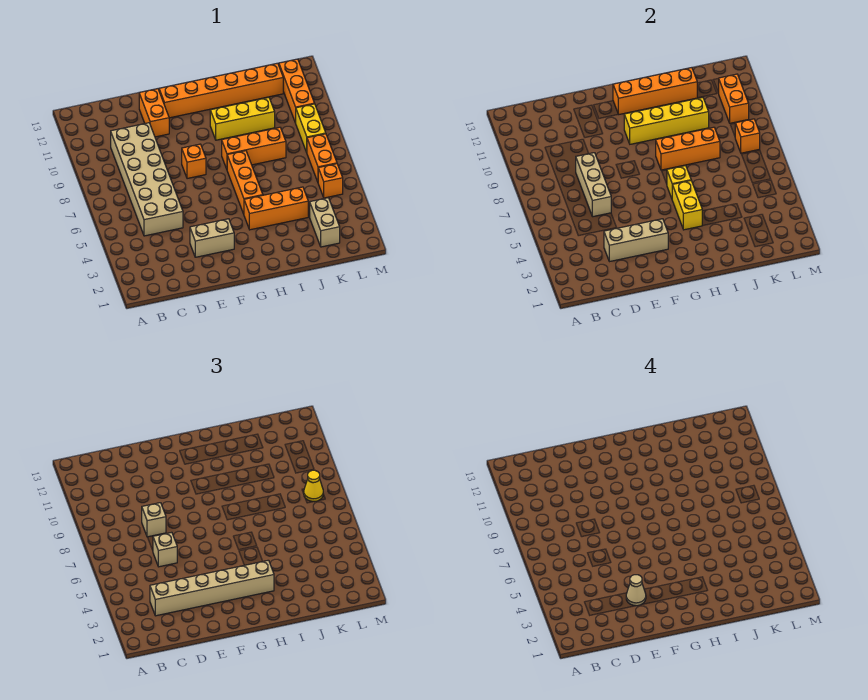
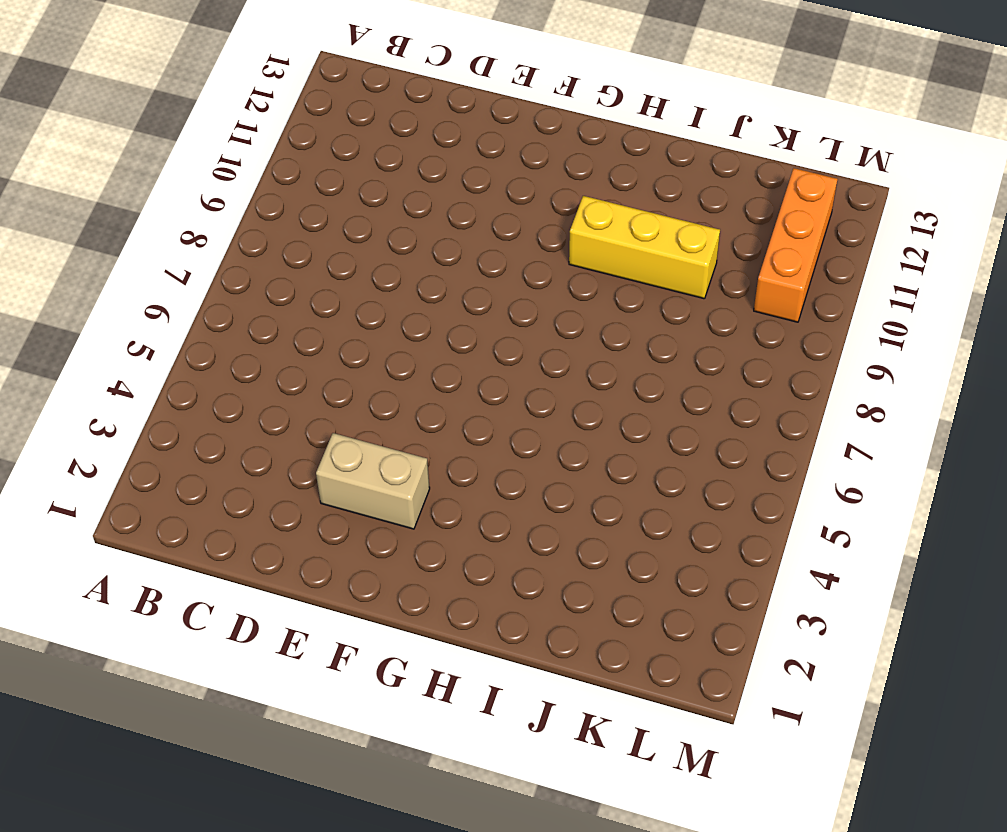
none -> tan 2x6 brick [111,123,183,236]
none -> orange 1x2 brick [139,89,169,137]
none -> orange 1x1 brick [182,144,206,179]

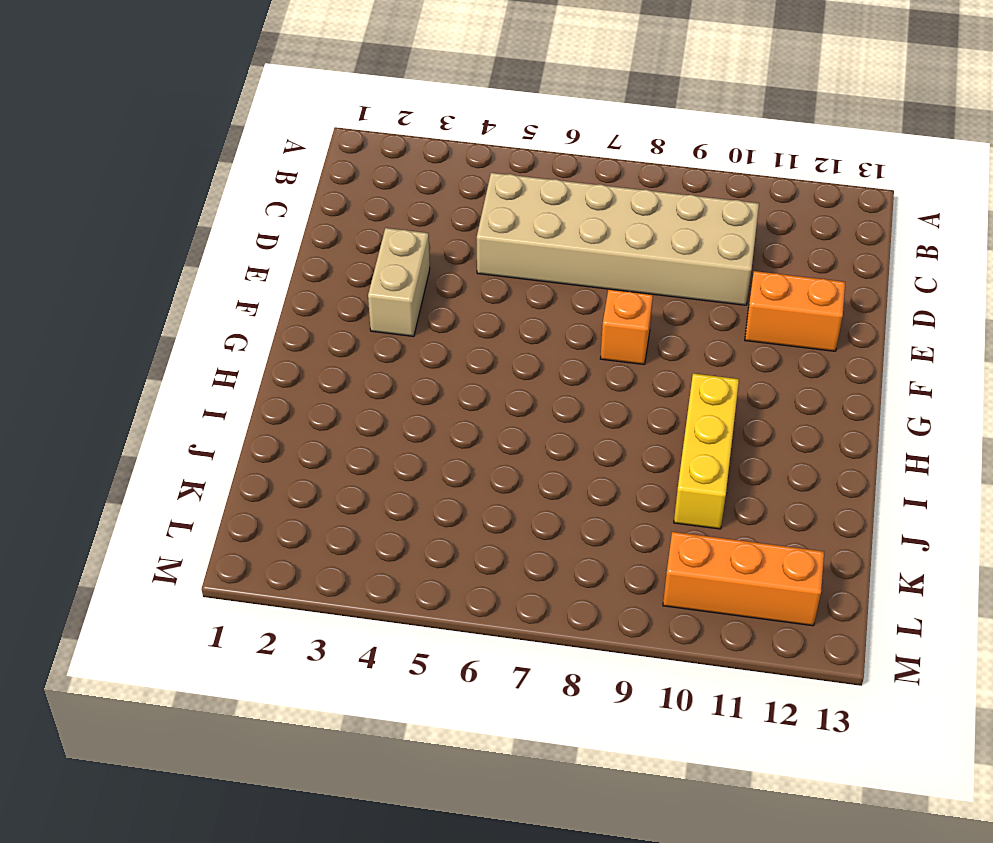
none -> orange 1x6 brick [159,63,283,118]
none -> orange 1x3 brick [244,187,308,230]
none -> orange 1x3 brick [227,151,263,214]

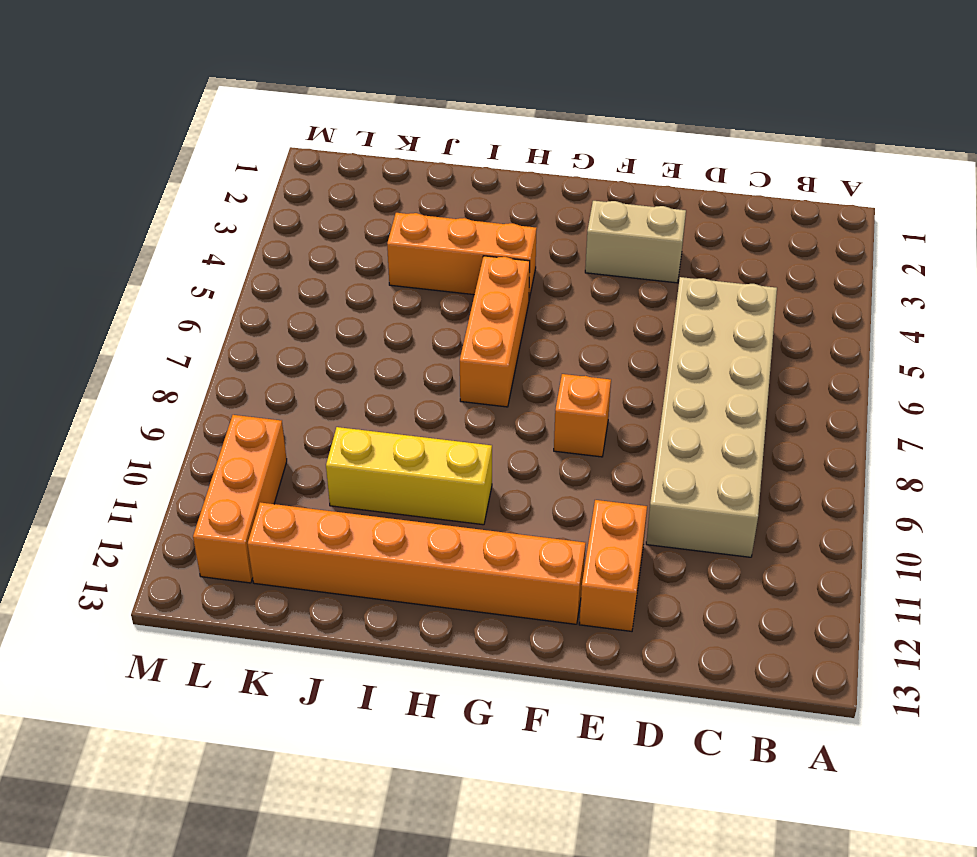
none -> orange 1x3 brick [222,127,286,169]
none -> tan 1x2 brick [310,198,340,247]
none -> orange 1x1 brick [318,164,343,198]

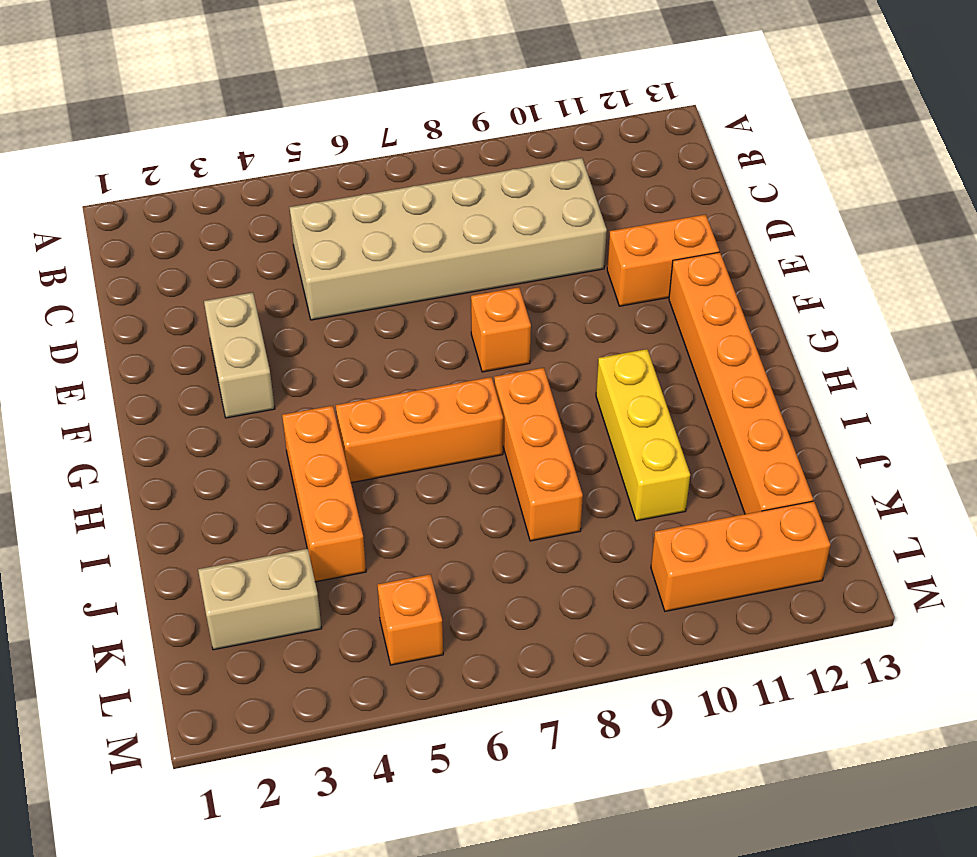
none -> orange 1x2 brick [307,134,337,182]
none -> yellow 1x2 brick [296,104,326,152]
none -> tan 1x3 brick [604,219,668,262]

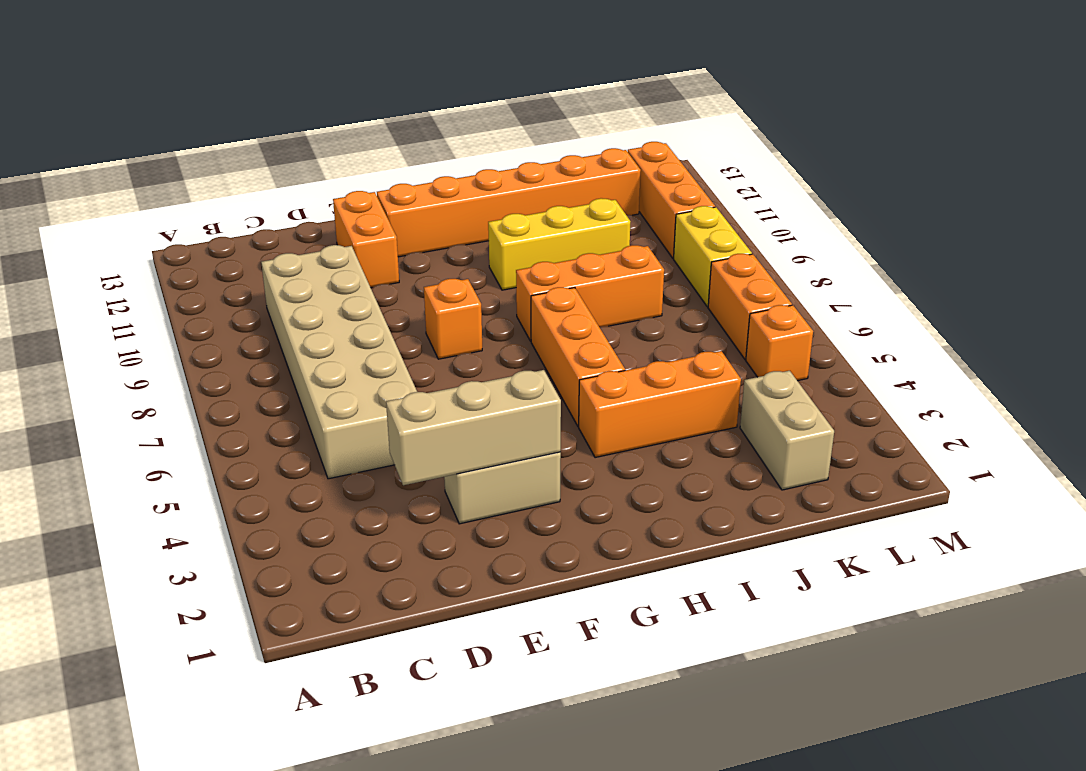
none -> tan 1x3 brick [576,153,611,217]
none -> yellow 1x4 brick [624,98,709,144]
none -> orange 1x4 brick [613,68,697,115]

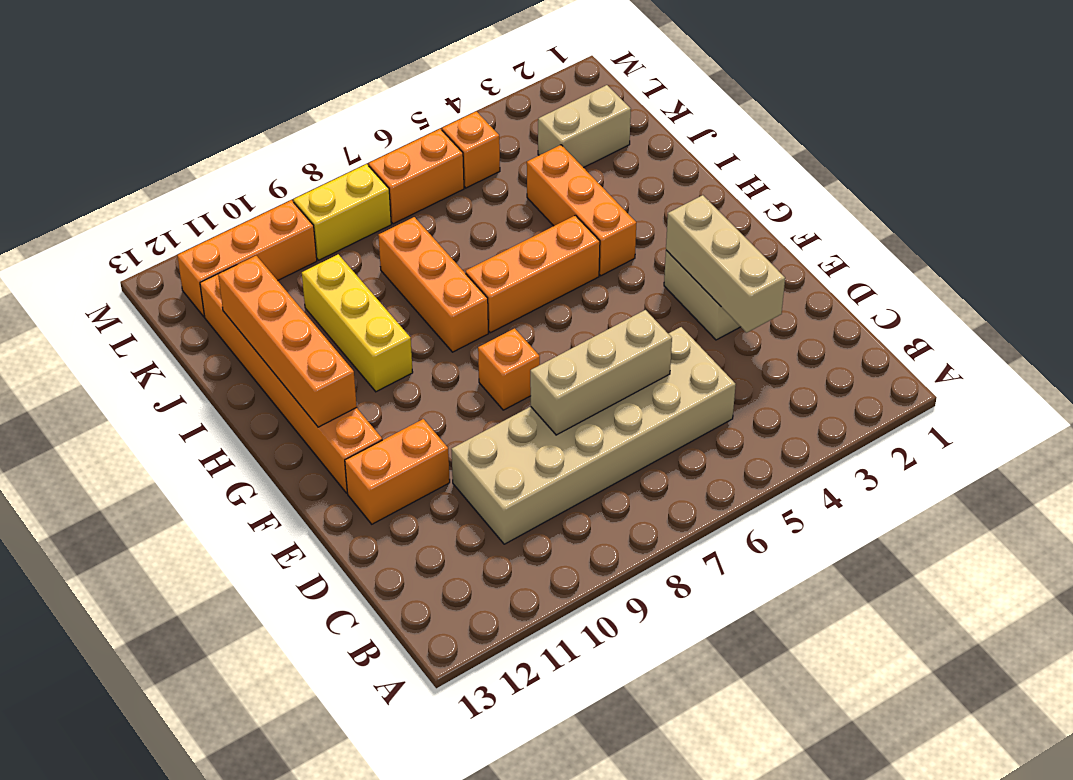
none -> yellow 1x4 brick [624,98,709,144]
none -> yellow 1x2 brick [672,180,702,230]
none -> yellow 1x1 brick [667,166,691,198]

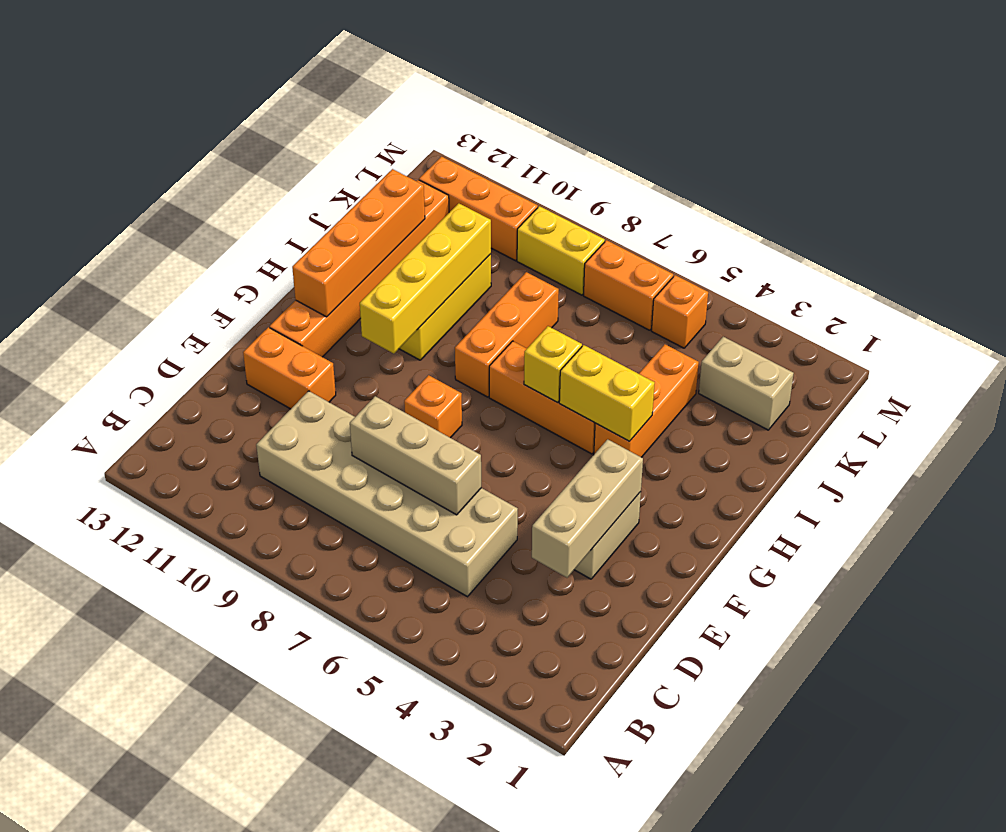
none -> orange 1x3 brick [656,127,720,170]
none -> orange 1x1 brick [735,119,760,153]
none -> orange 1x2 brick [719,74,749,123]

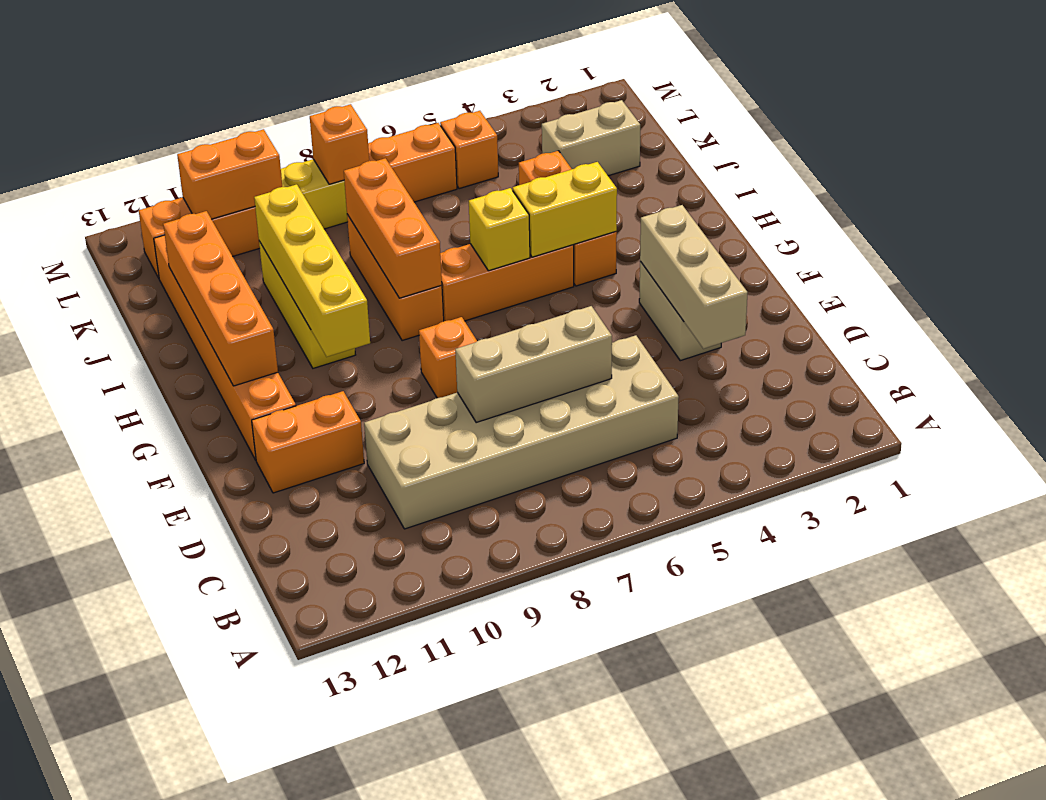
none -> tan 1x6 brick [150,560,274,616]
none -> tan 1x1 brick [153,532,177,567]
none -> tan 1x1 brick [142,503,166,537]

